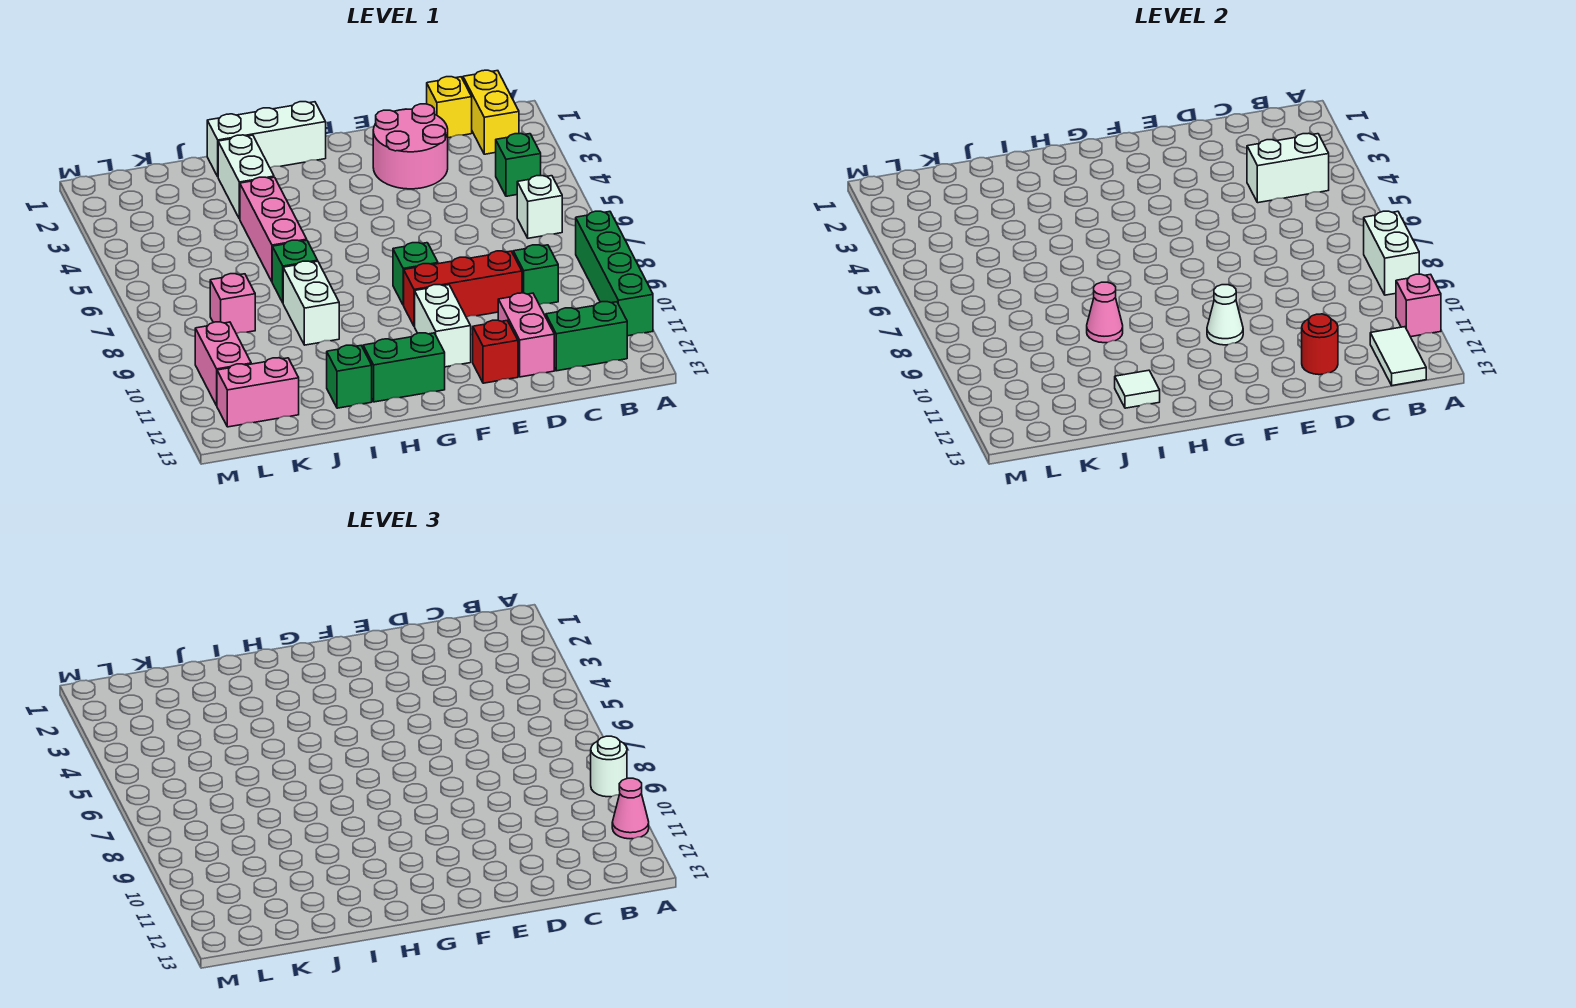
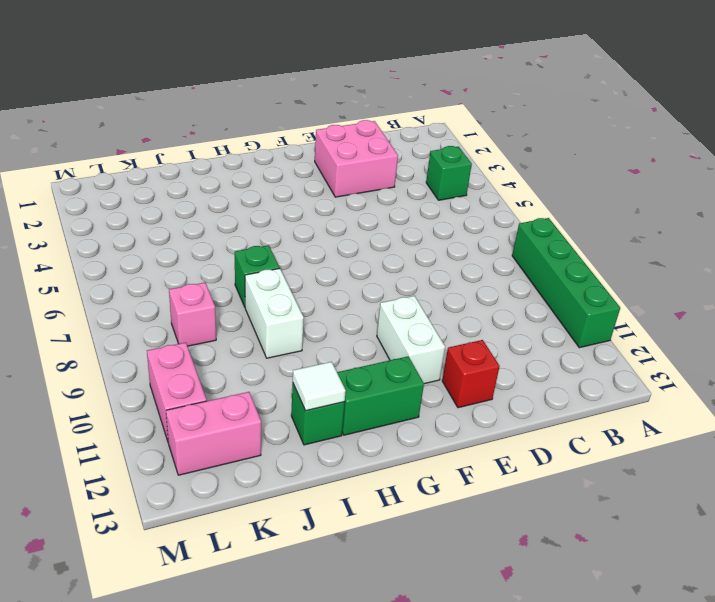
pink 2x2 brick [315,120,398,197] -> pink 2x2 round brick [373,104,448,189]
none -> yellow 1x2 brick [463,70,519,154]
none -> white 1x1 brick [517,176,562,238]
none -> green 1x2 brick [546,302,627,371]
none -> yellow 1x1 brick [427,77,472,138]

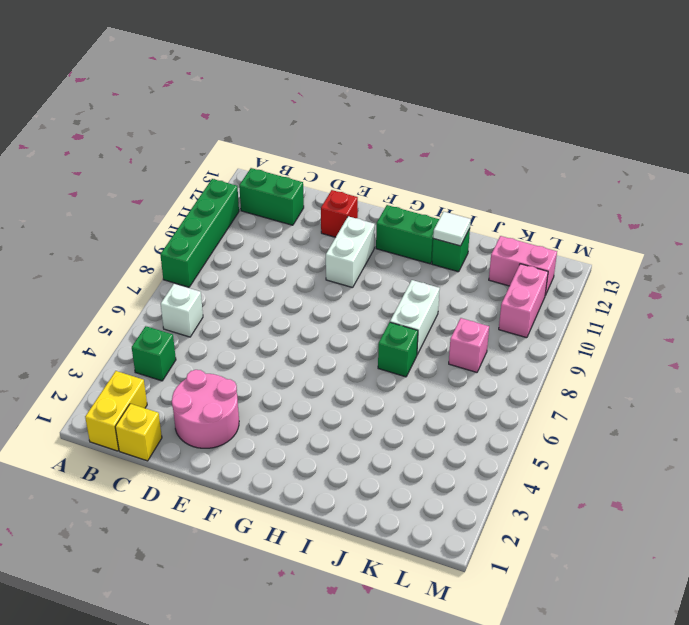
none -> green 1x1 brick [513,245,558,305]
none -> red 1x3 brick [404,251,522,326]
none -> pink 1x2 brick [498,293,554,377]
none -> green 1x1 brick [393,243,438,305]

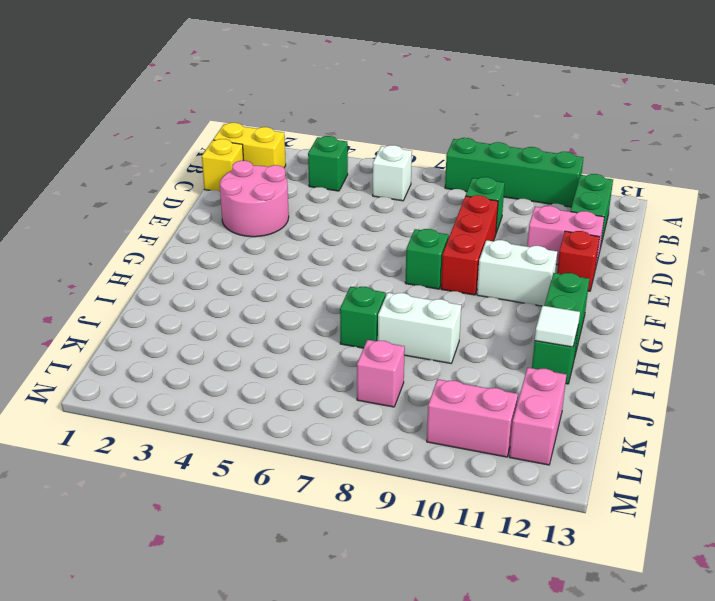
none -> white 1x3 brick [207,102,326,176]
none -> white 1x2 brick [218,135,274,219]
none -> pink 1x3 brick [240,177,307,281]
none -> white 1x2 brick [1364,211,1419,295]

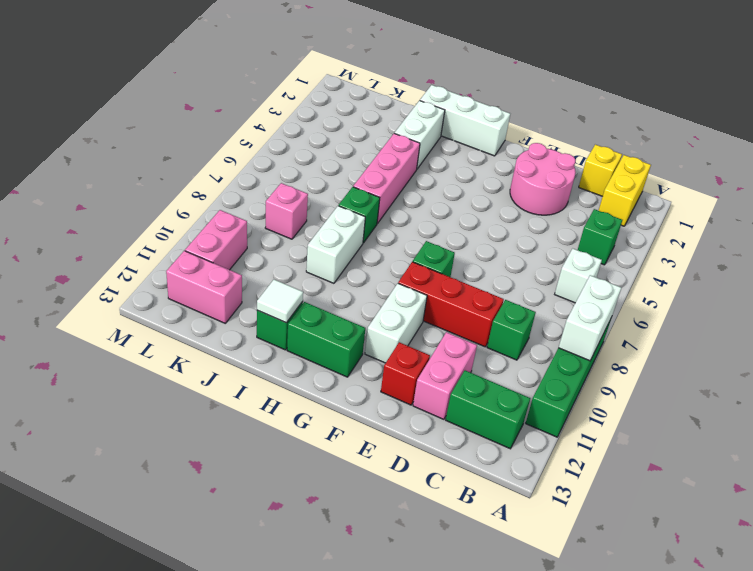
none -> pink 1x1 brick [1396,274,1441,337]
none -> white 1x2 brick [1247,133,1329,203]
none -> white 1x2 tile [1370,327,1426,386]
none -> red 1x1 round brick [1302,314,1338,375]

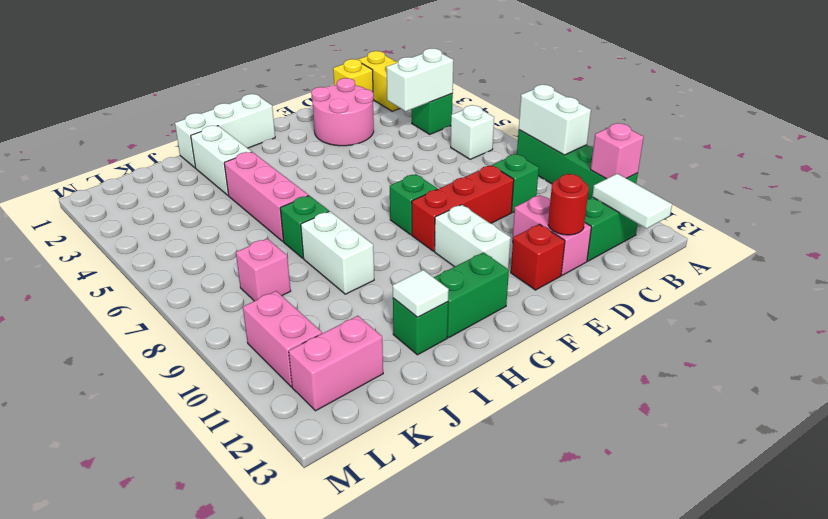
none -> white 1x1 cone [1207,285,1243,345]
none -> pink 1x1 cone [1087,282,1123,343]
none -> white 1x1 round brick [591,736,627,797]
none -> pink 1x1 cone [612,778,649,839]

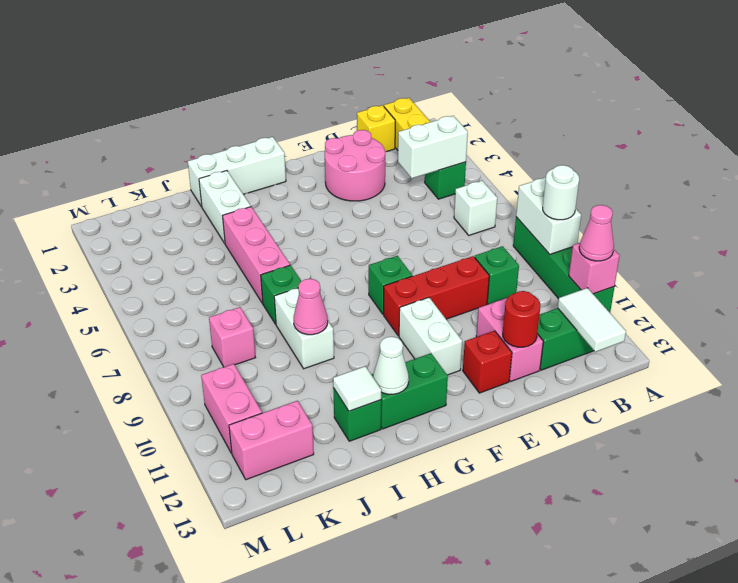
white 1x1 cone [373,337,409,394] -> white 1x1 cone moved to [1207,285,1243,345]

